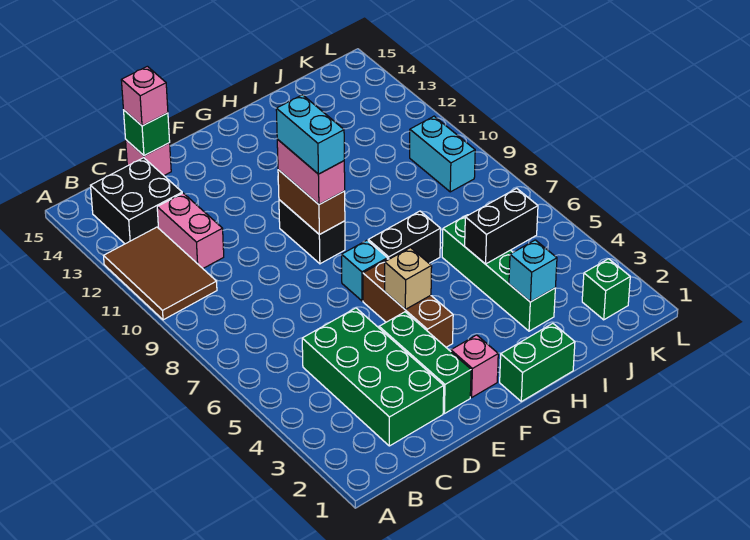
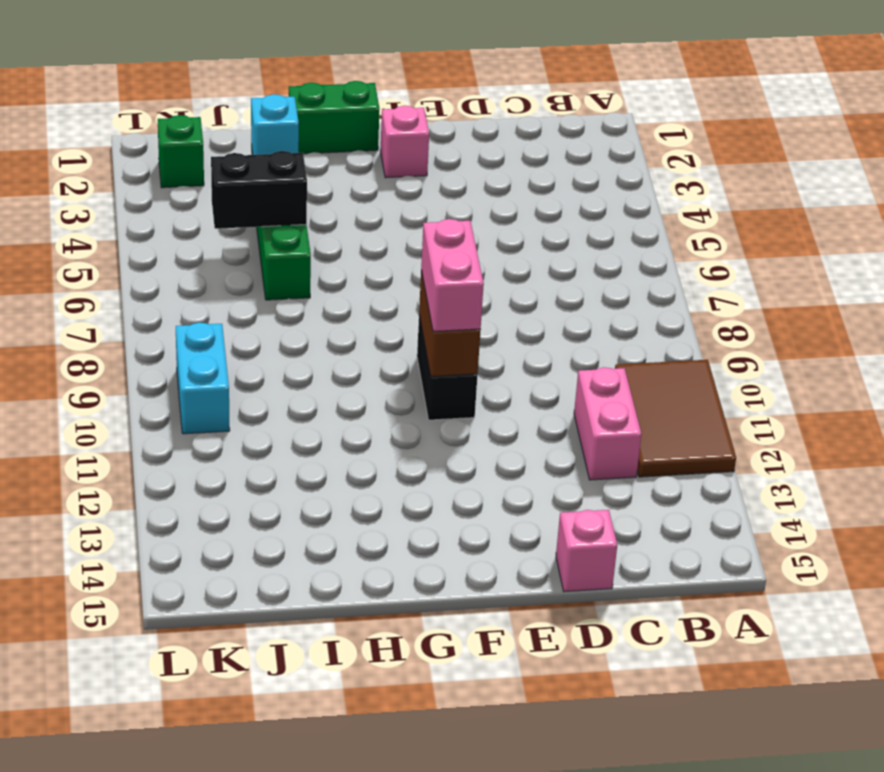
none -> black 2x2 brick [90,158,182,244]
none -> green 2x4 brick [302,308,444,446]
none -> green 1x3 brick [379,312,471,414]

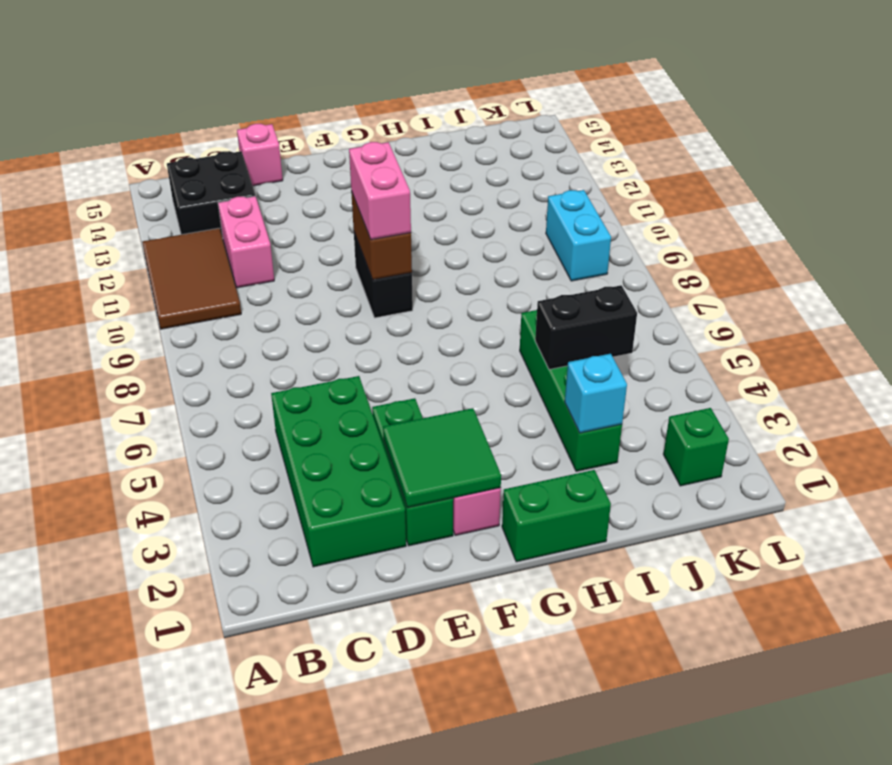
green 2x2 tile [383,408,501,508] -> none
none -> brown 1x3 brick [363,259,453,347]
none -> cyan 1x1 brick [342,240,387,301]
none -> black 1x2 brick [368,211,441,263]

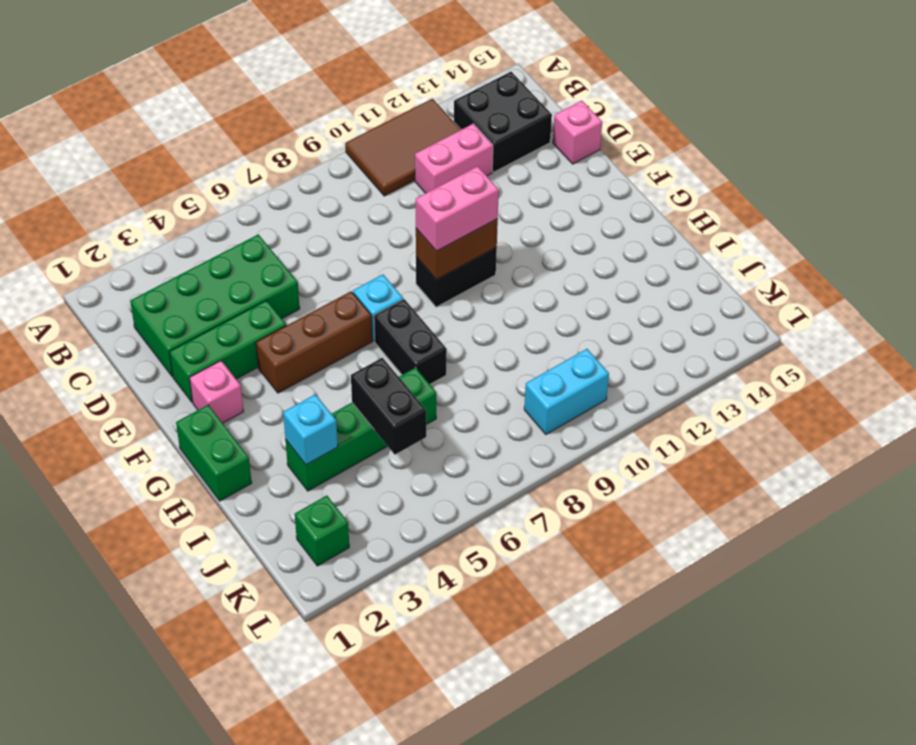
none -> green 1x1 brick [124,110,170,156]
none -> tan 1x1 brick [385,248,432,310]
none -> pink 1x1 brick [121,66,168,126]

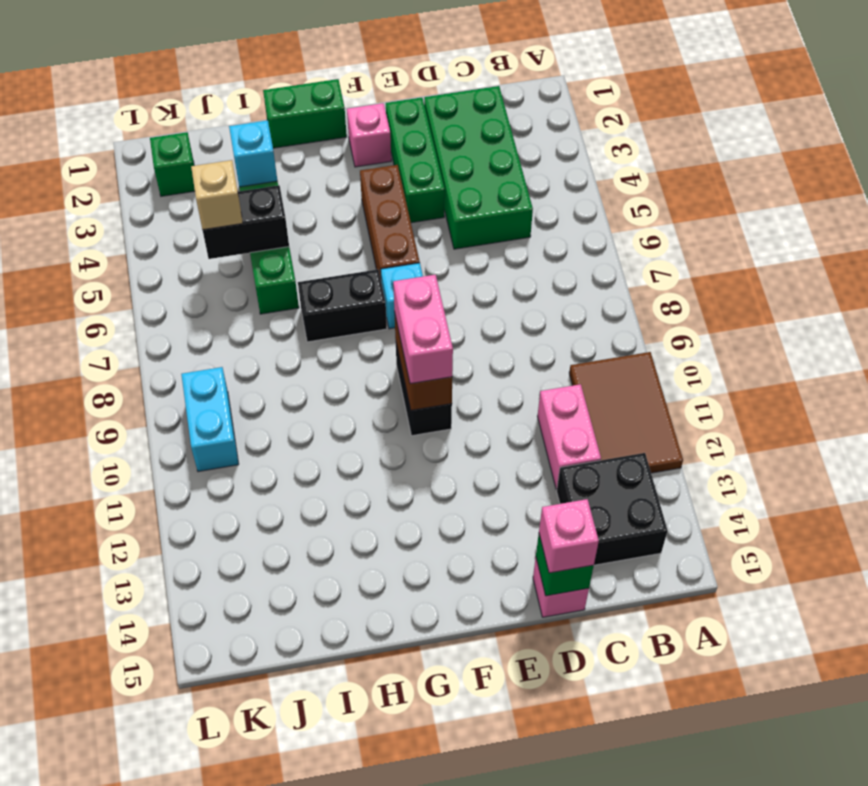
tan 1x1 brick [191,160,243,230] -> tan 1x1 brick moved to [385,248,432,310]
none -> cyan 1x2 brick [276,95,344,174]

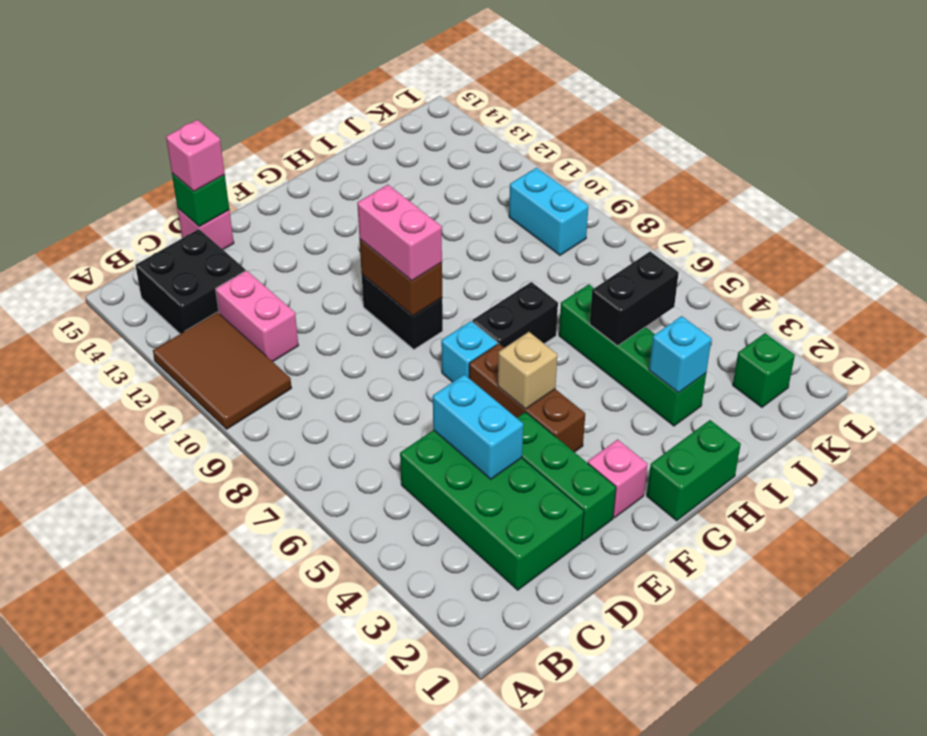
cyan 1x2 brick [433,375,523,479] -> cyan 1x2 brick moved to [276,95,344,174]

